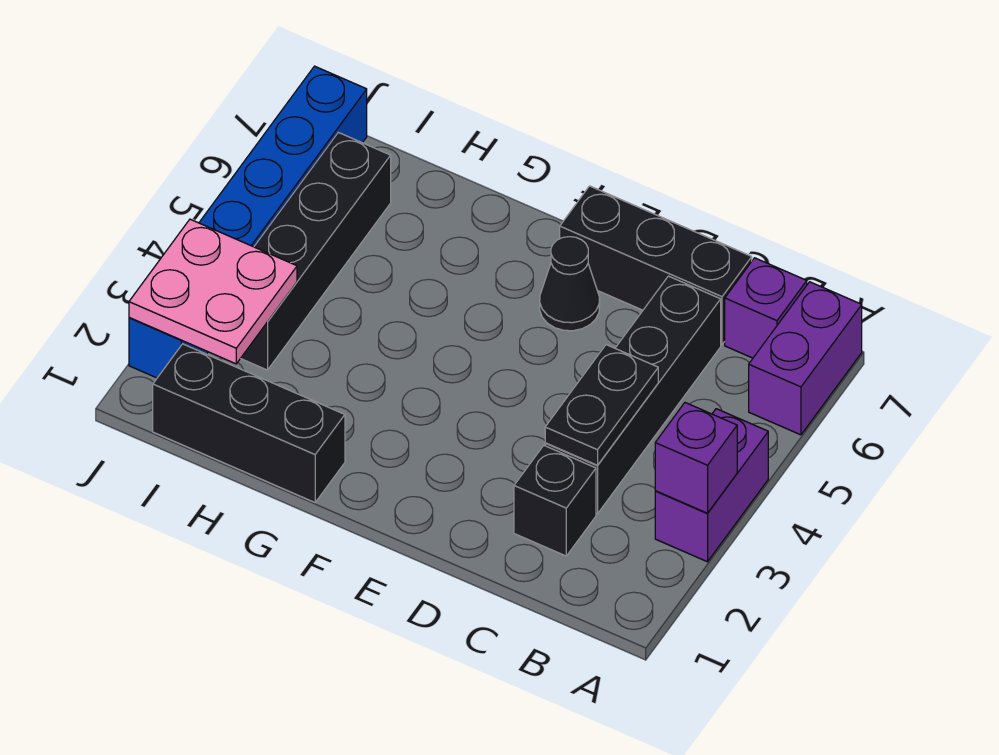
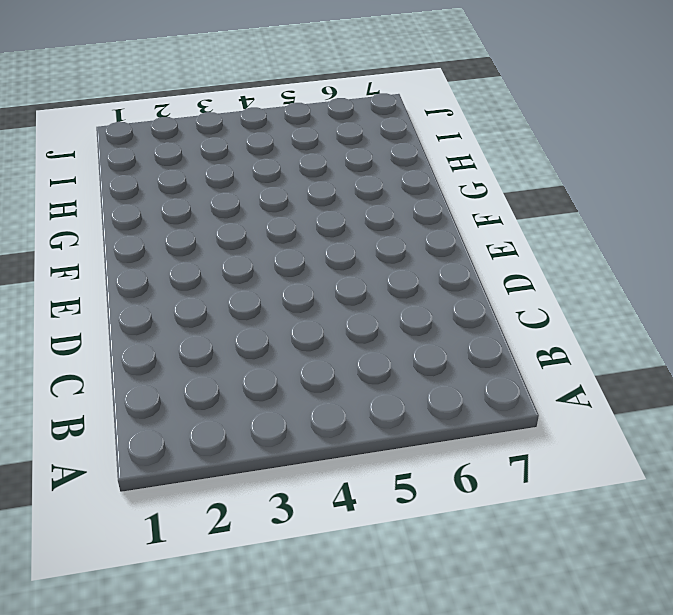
none -> purple 1x2 brick [655,409,768,562]
none -> purple 1x2 brick [749,282,862,435]
none -> purple 1x1 brick [725,258,807,358]

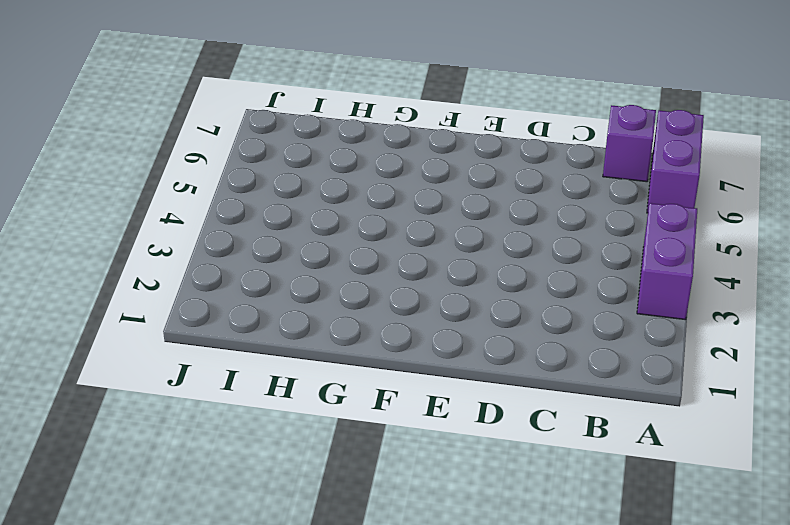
none -> black 1x1 brick [514,446,596,556]
none -> black 1x4 brick [545,276,721,514]
none -> black 1x3 brick [560,186,752,345]

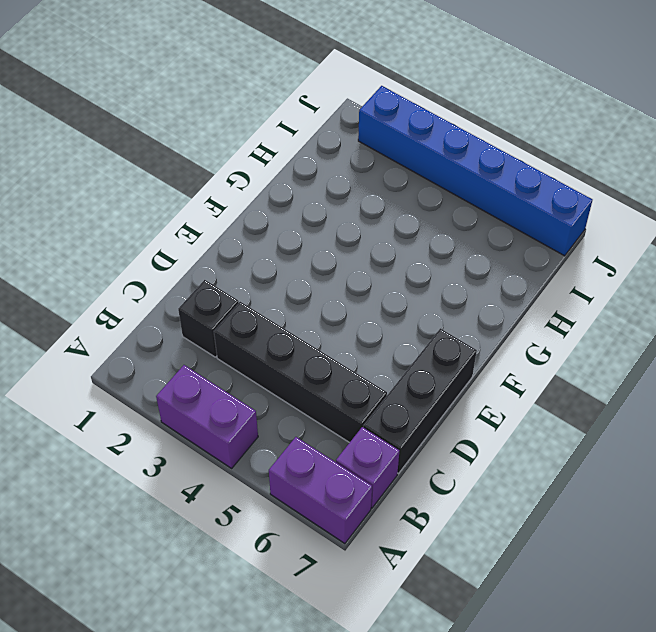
none -> black 1x1 cone [540,237,600,331]
none -> black 1x3 brick [153,344,345,502]
none -> black 1x4 brick [241,132,391,370]

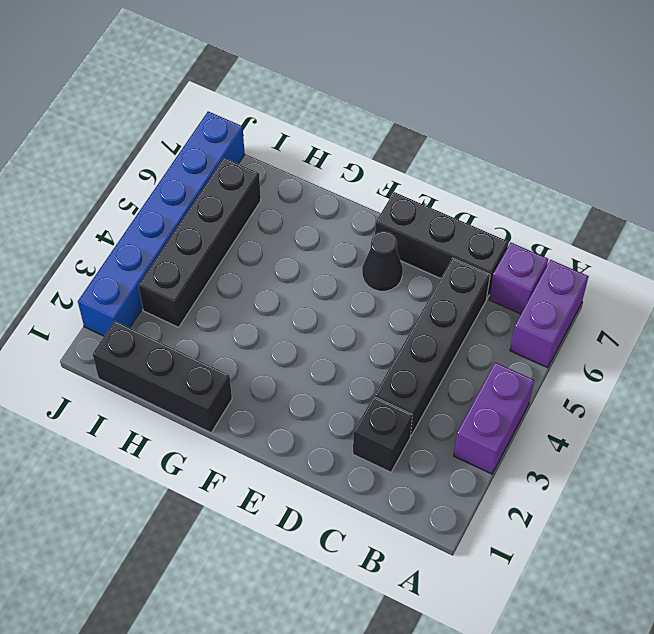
none -> purple 1x1 brick [655,403,737,513]
none -> black 1x2 plate [545,345,658,465]
none -> pink 2x2 plate [129,219,297,364]

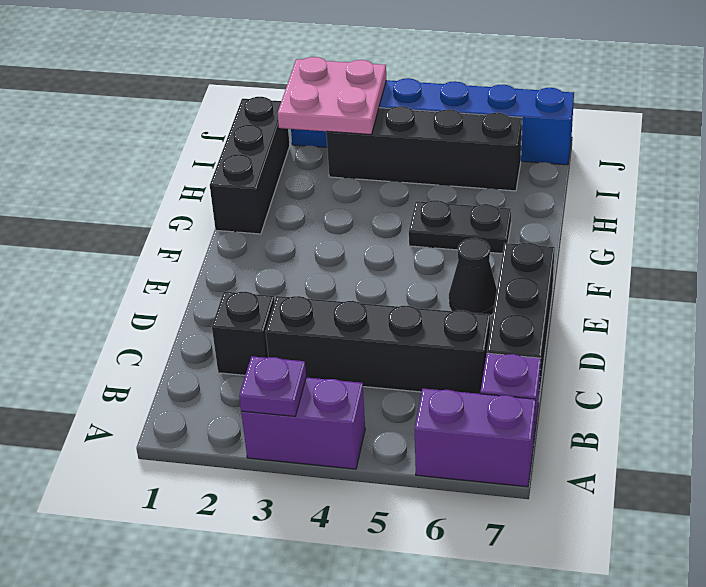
purple 1x1 plate [239,356,306,416] -> purple 1x1 brick [655,403,737,513]
black 1x2 plate [409,200,511,254] -> black 1x2 plate moved to [545,345,658,465]

